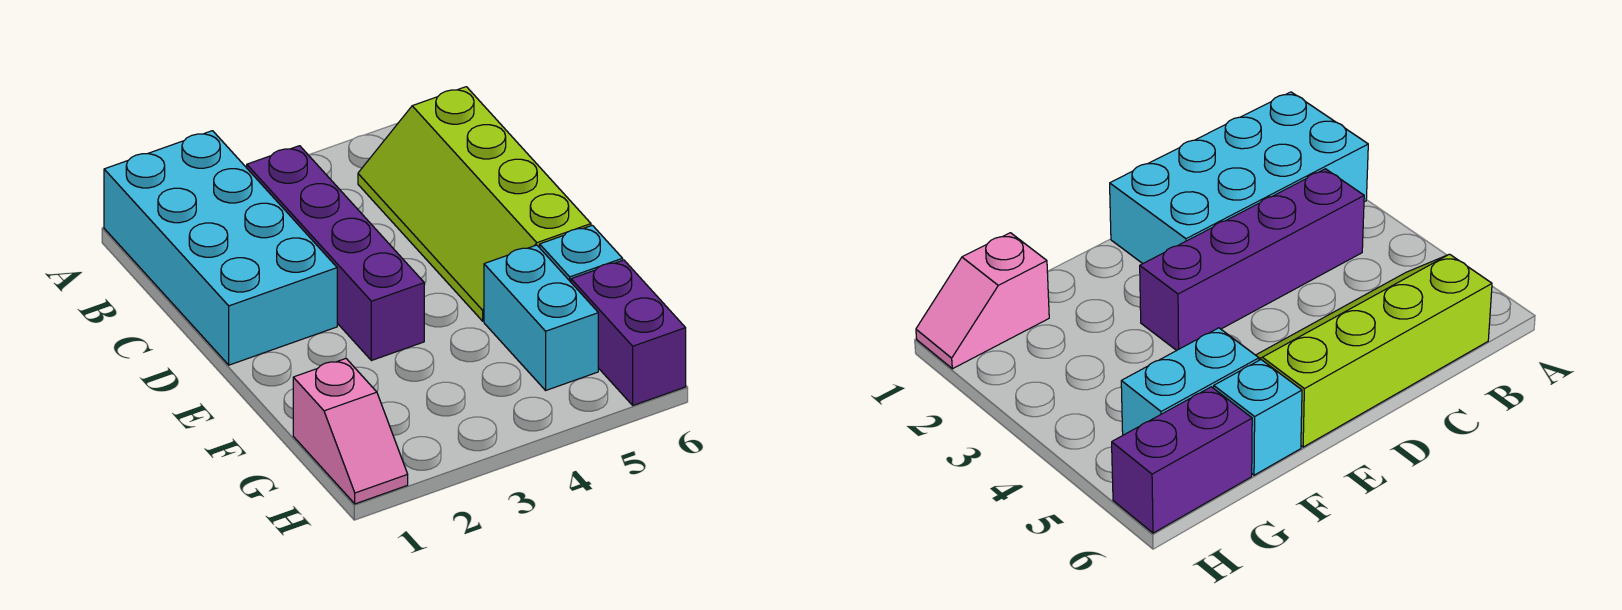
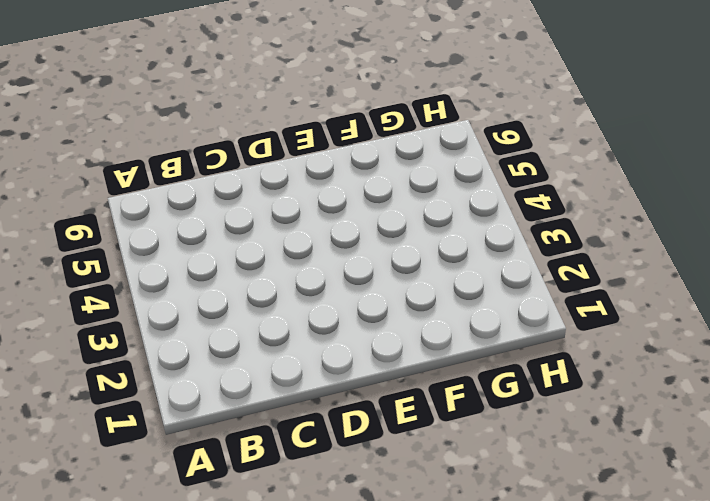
none -> cyan 2x4 brick [104,131,337,365]
none -> purple 1x4 brick [247,146,424,361]

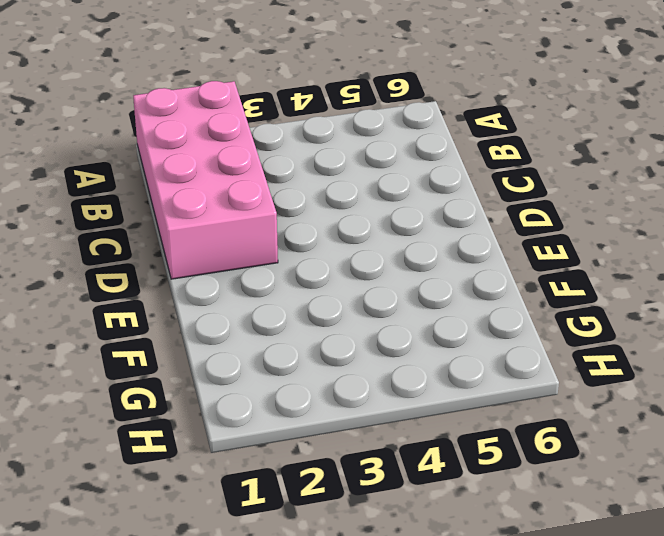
pink 2x4 brick [133,81,278,279] -> cyan 2x4 brick [104,131,337,365]
none -> purple 1x4 brick [247,146,424,361]
none -> lime 2x4 slope [358,87,591,321]

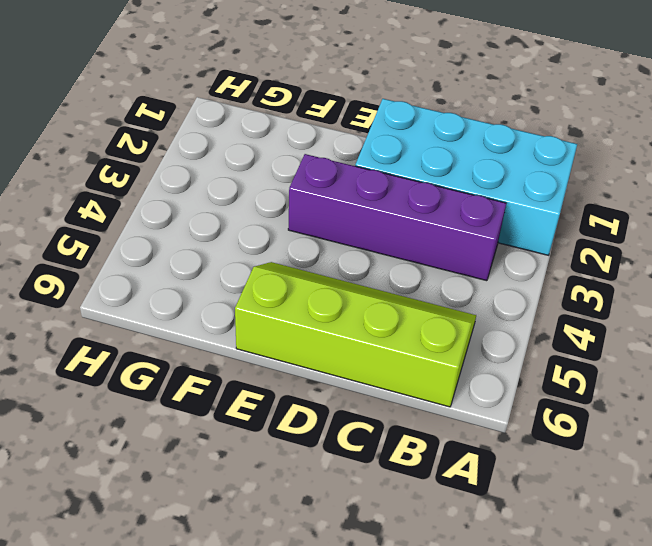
none -> cyan 1x2 brick [484,245,598,390]
none -> cyan 1x1 brick [540,225,623,282]

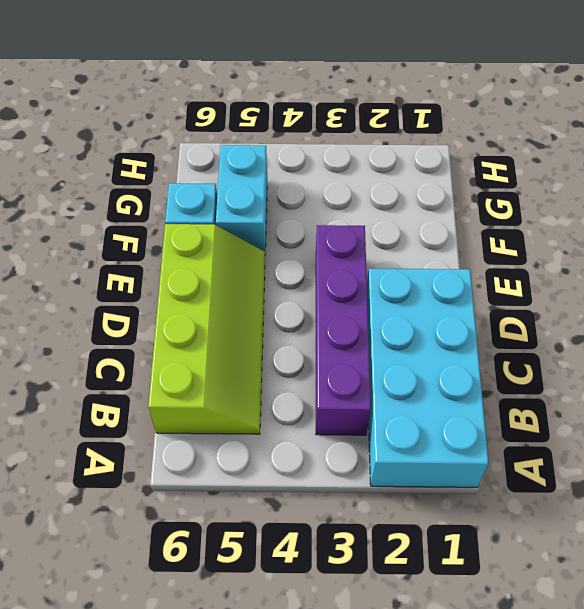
none -> pink 1x2 slope [293,358,408,504]
none -> purple 1x2 brick [571,260,686,405]

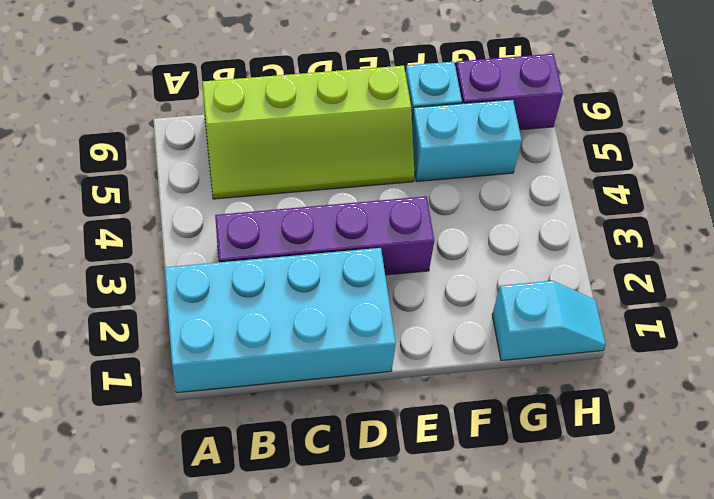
cyan 1x2 slope [492,281,606,361] -> pink 1x2 slope [293,358,408,504]

